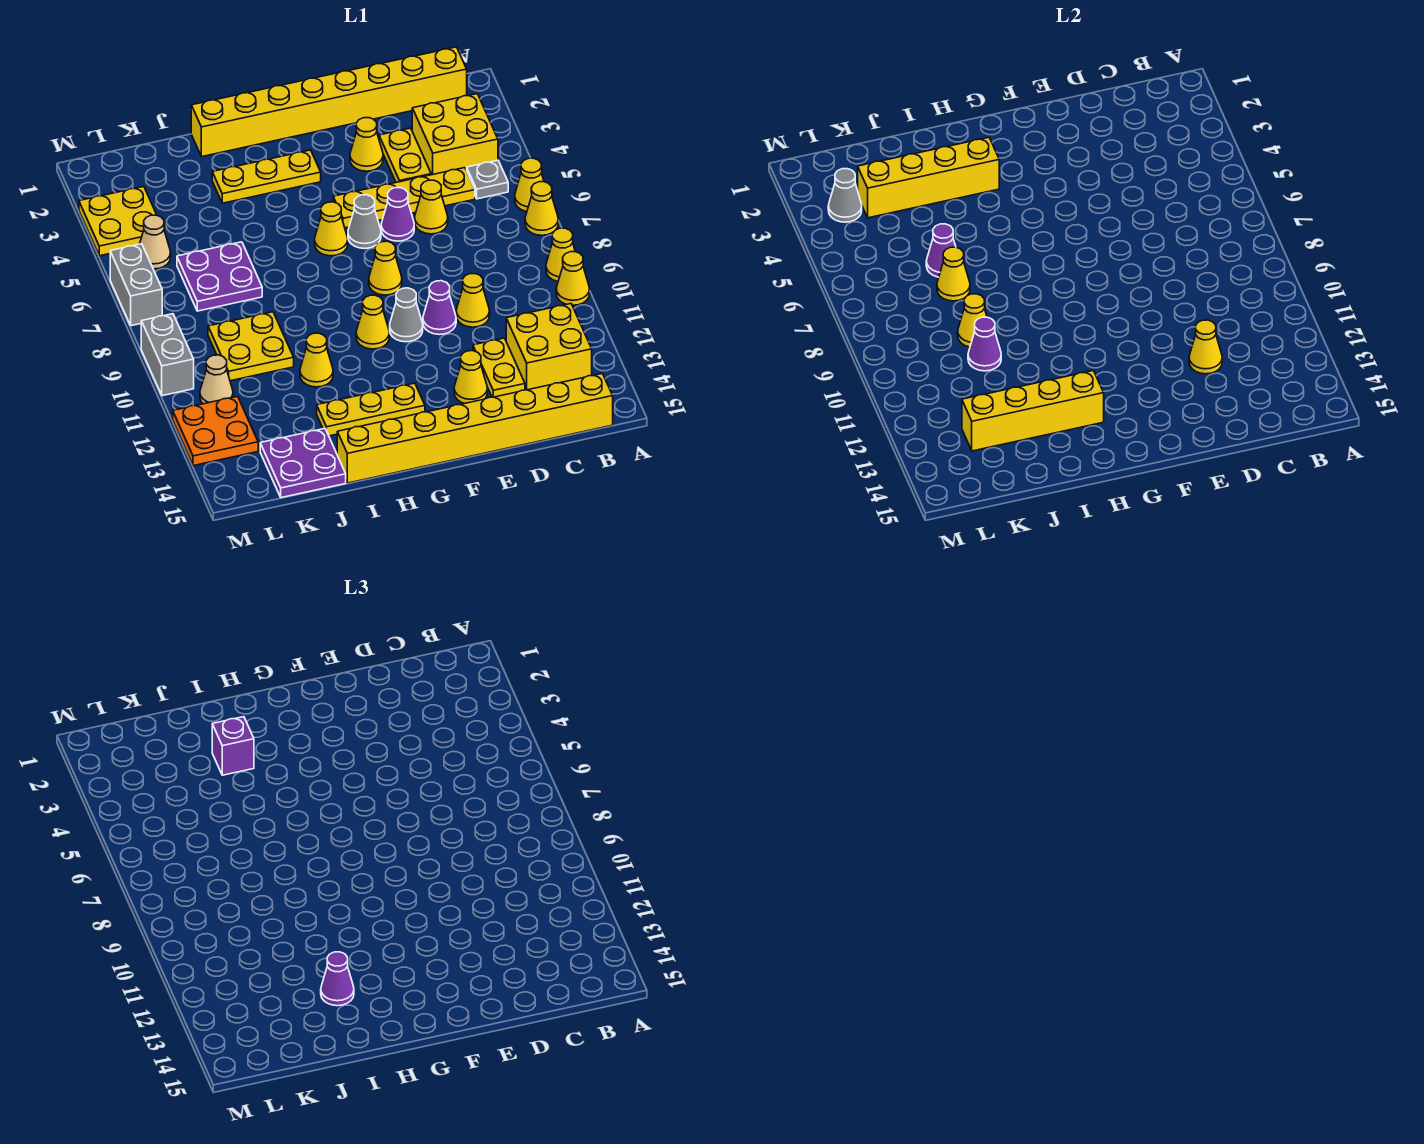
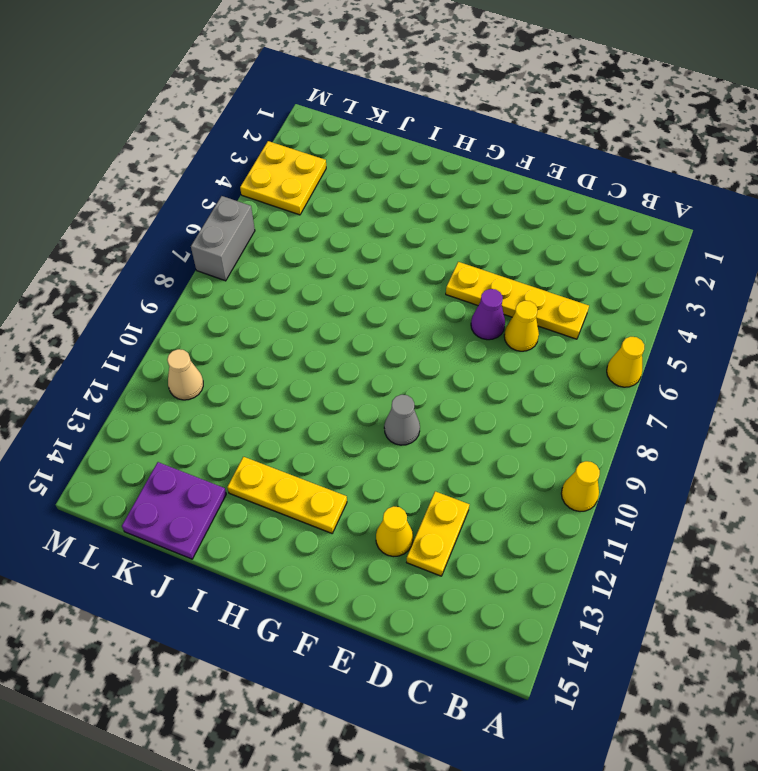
none -> yellow 1x1 cone [525,182,558,235]
none -> yellow 1x1 cone [546,228,575,281]
none -> yellow 1x8 brick [191,47,467,157]
none -> yellow 2x2 brick [412,94,498,175]

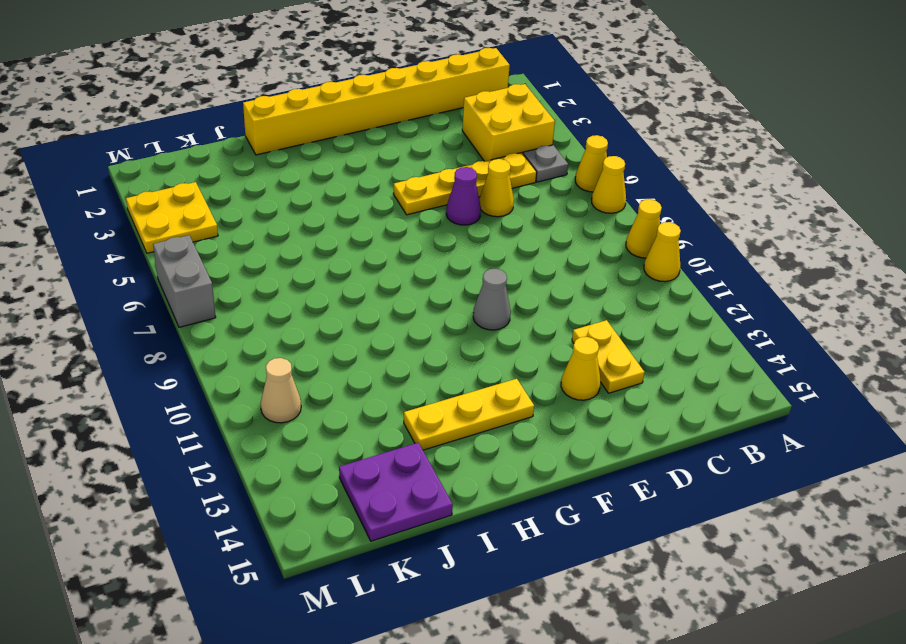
none -> yellow 2x2 brick [506,304,592,390]
none -> yellow 1x8 brick [337,373,613,483]
none -> yellow 1x2 plate [379,128,431,182]
none -> yellow 1x1 cone [456,274,490,327]

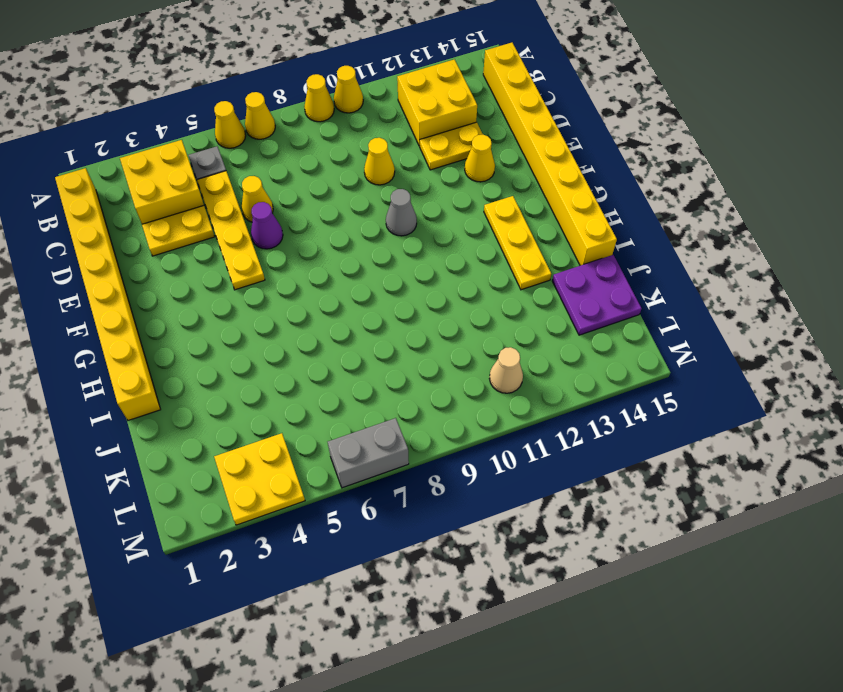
none -> yellow 1x1 cone [350,118,383,171]
none -> purple 1x1 cone [423,281,456,335]
none -> grey 1x1 cone [348,195,381,249]
none -> yellow 1x1 cone [369,241,402,295]

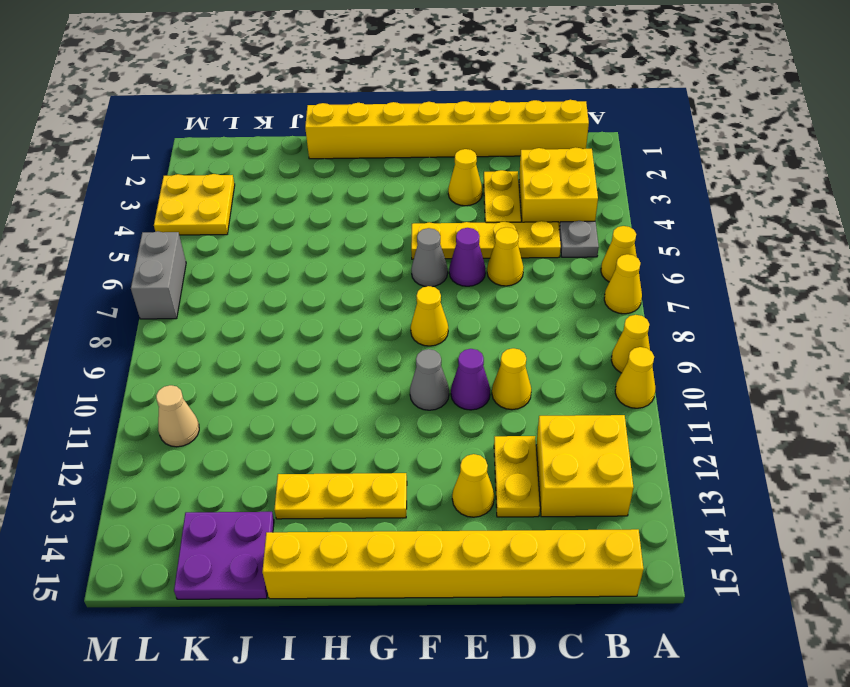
none -> yellow 1x3 plate [212,150,321,203]
none -> yellow 1x1 cone [315,202,348,256]
none -> yellow 1x1 cone [356,295,389,349]
none -> yellow 1x1 cone [300,333,333,387]

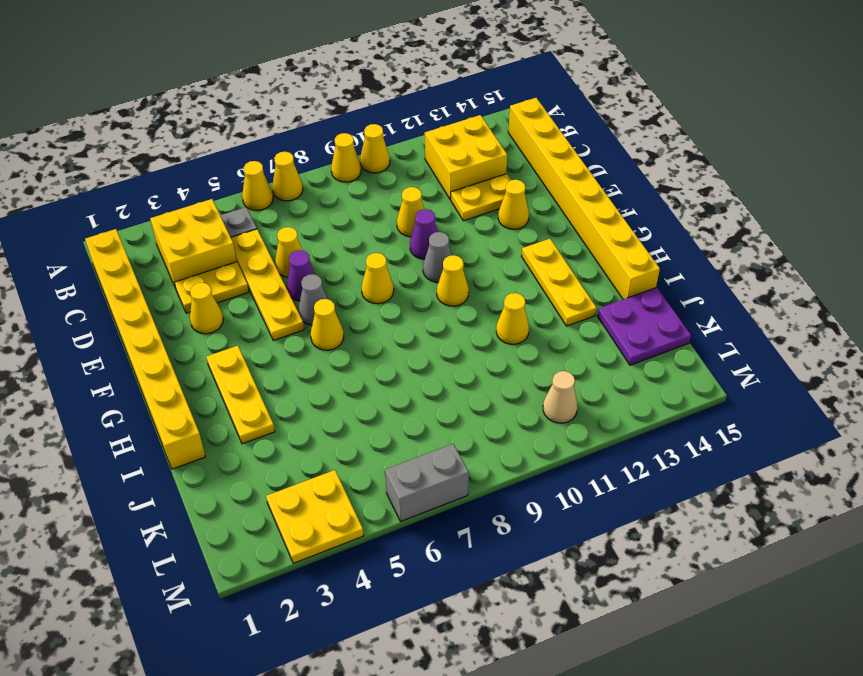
none -> purple 2x2 plate [177,242,262,311]
none -> yellow 2x2 plate [208,312,294,381]
none -> tan 1x1 cone [140,215,171,269]
none -> orange 2x2 plate [173,396,258,466]

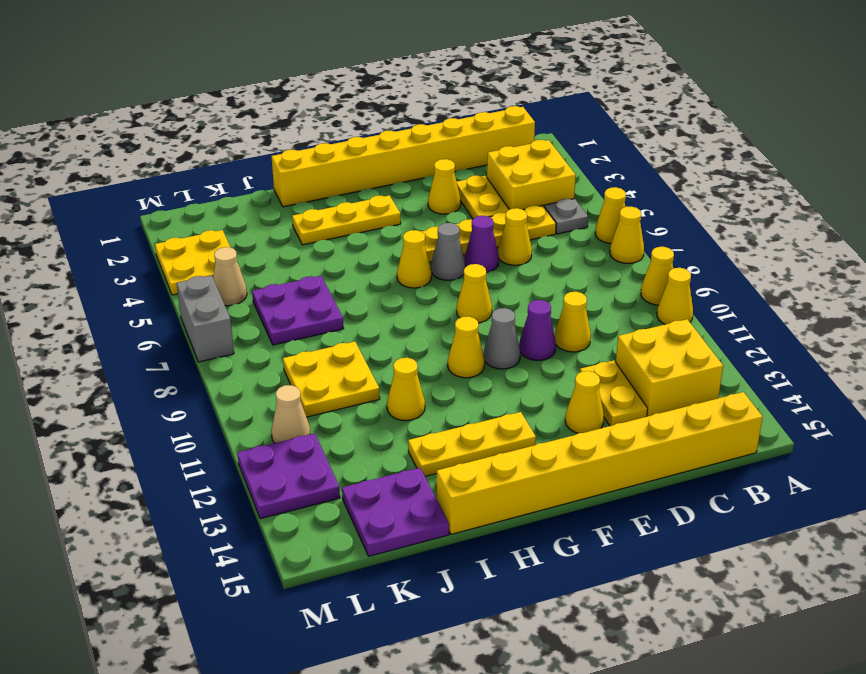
purple 2x2 plate [237,433,340,519] -> orange 2x2 plate [173,396,258,466]
none -> grey 1x2 brick [141,314,194,396]
none -> yellow 1x1 cone [1189,320,1222,374]
none -> yellow 1x4 brick [858,137,999,218]
none -> yellow 1x4 brick [962,371,1104,451]

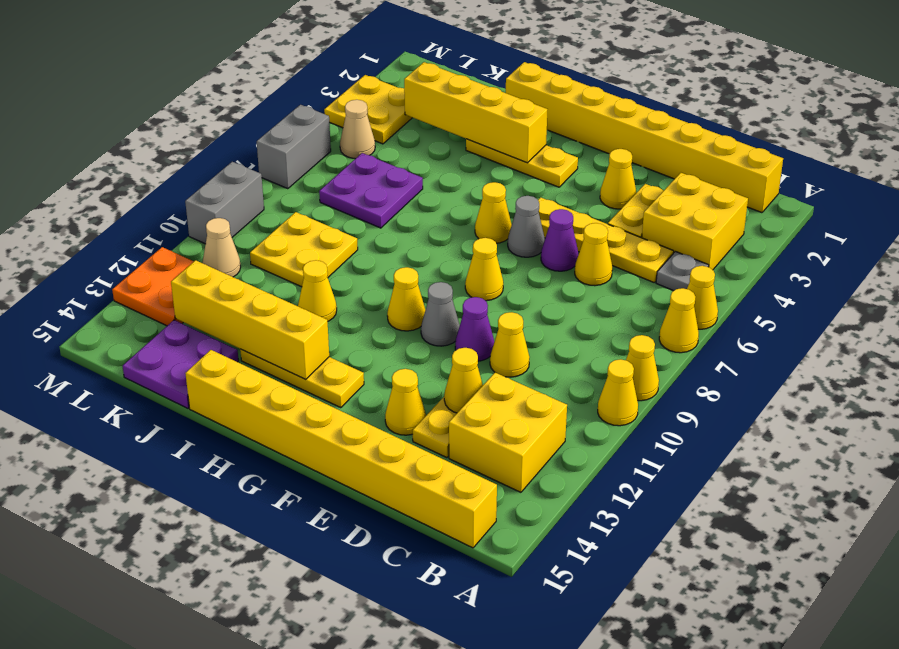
none -> purple 1x1 cone [926,224,956,277]
none -> yellow 1x1 cone [937,247,970,301]
none -> yellow 1x1 cone [958,294,987,347]
none -> purple 1x1 cone [968,317,1001,371]

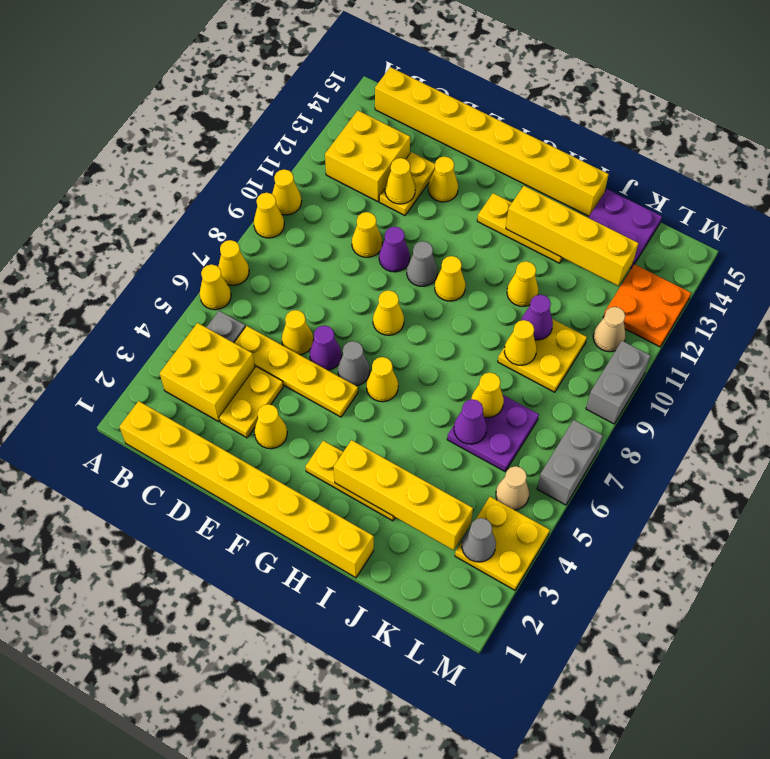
none -> purple 1x1 brick [212,717,254,775]
none -> purple 1x1 cone [321,952,354,1006]

